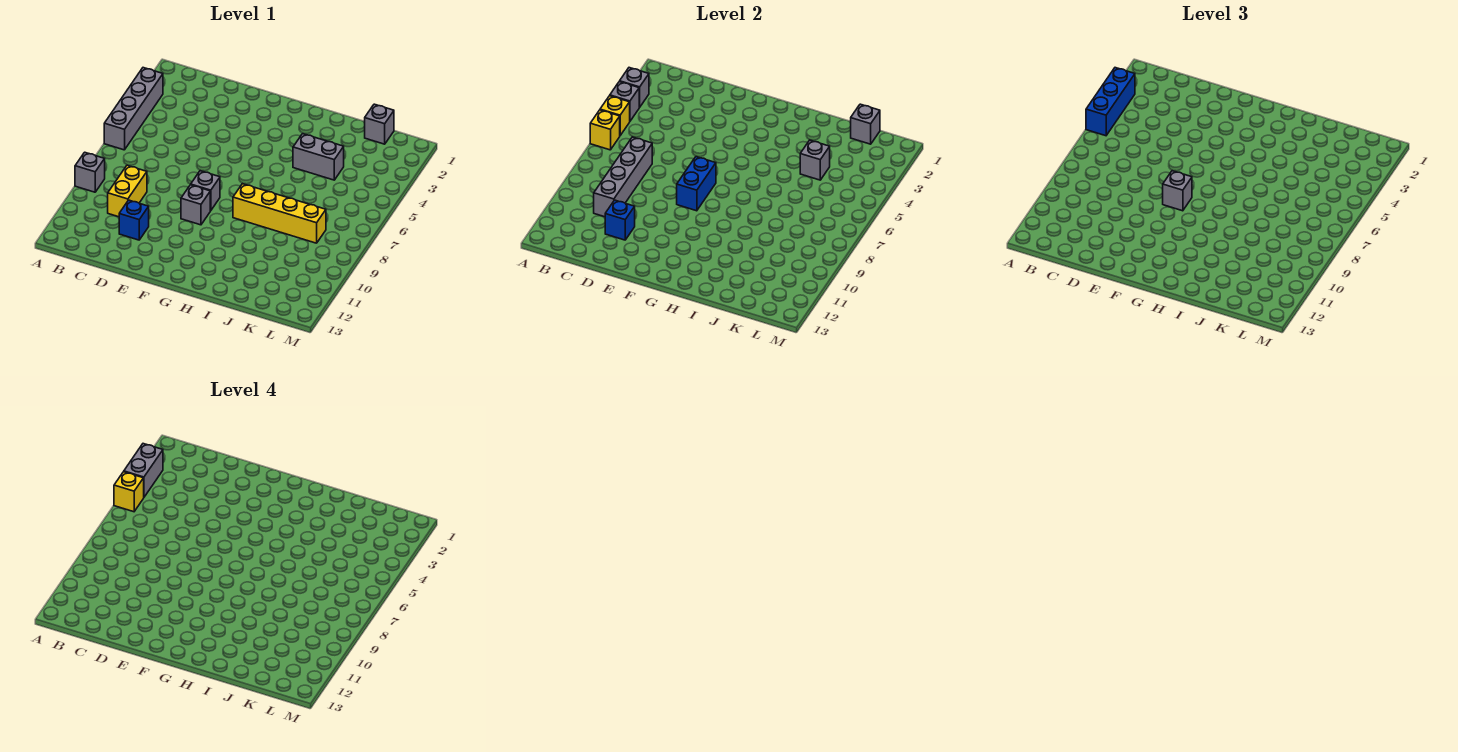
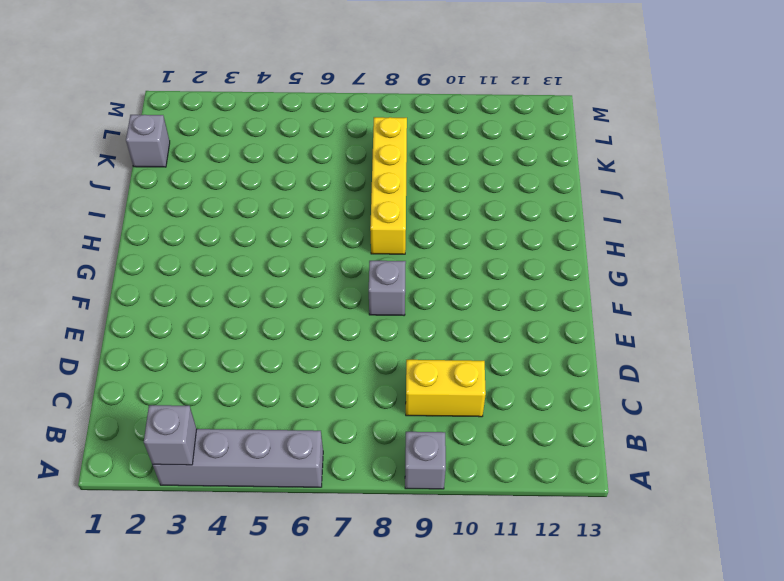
none -> blue 1x1 brick [119,200,149,240]
none -> grey 1x1 brick [181,185,210,225]
none -> grey 1x2 brick [293,134,344,180]

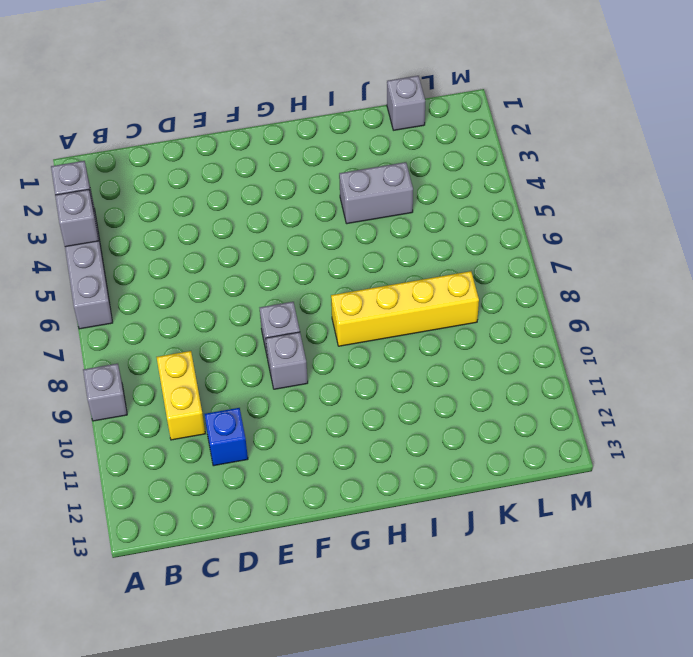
none -> yellow 1x1 brick [600,96,630,135]
none -> yellow 1x1 brick [590,110,620,150]
none -> grey 1x4 brick [594,137,652,217]

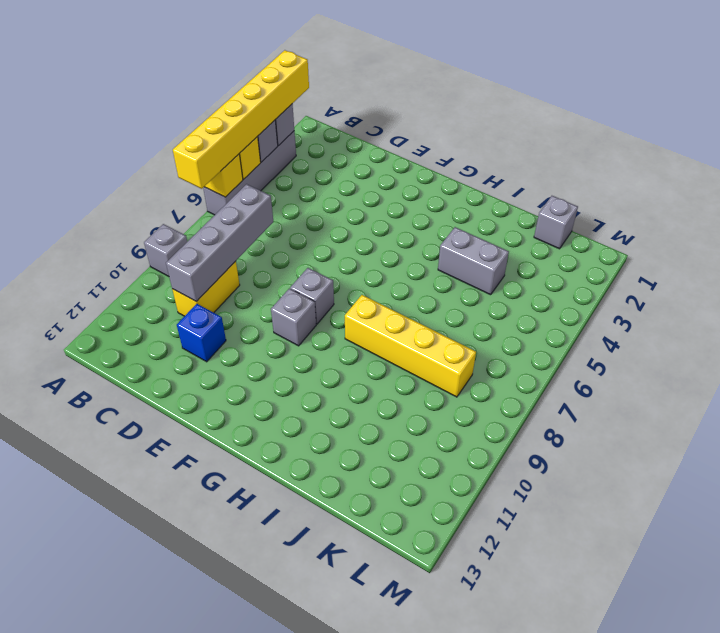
yellow 1x6 brick [173,50,309,189] -> blue 1x3 brick [1086,68,1135,136]
none -> blue 1x1 brick [605,200,635,240]
none -> blue 1x2 brick [677,157,716,211]
none -> grey 1x1 brick [800,140,830,180]

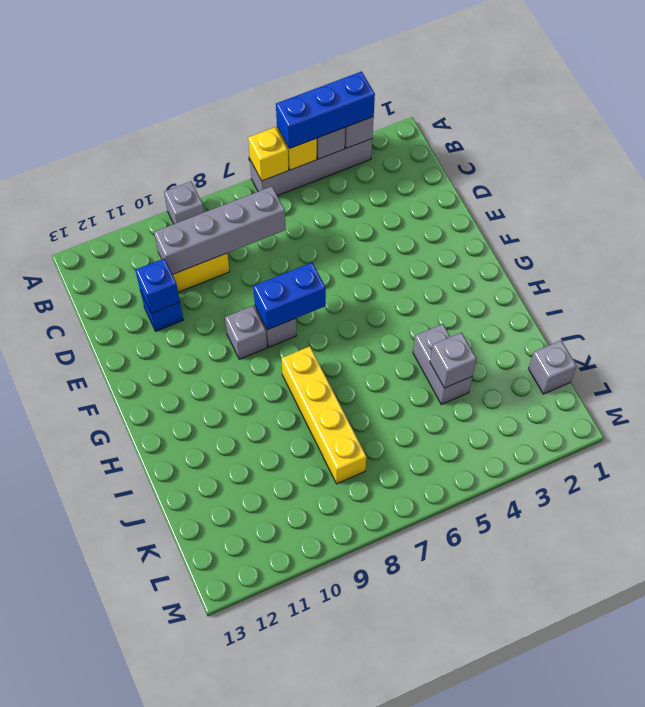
none -> grey 1x1 brick [851,104,880,144]
none -> grey 1x1 brick [1163,171,1192,211]
none -> grey 1x2 brick [124,444,163,497]

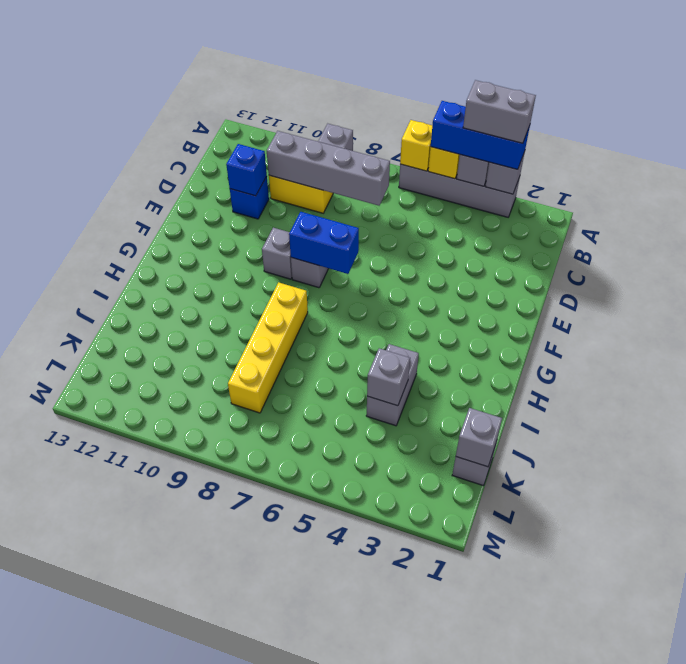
none -> grey 1x1 brick [1163,171,1192,211]
none -> yellow 1x1 brick [114,472,144,512]

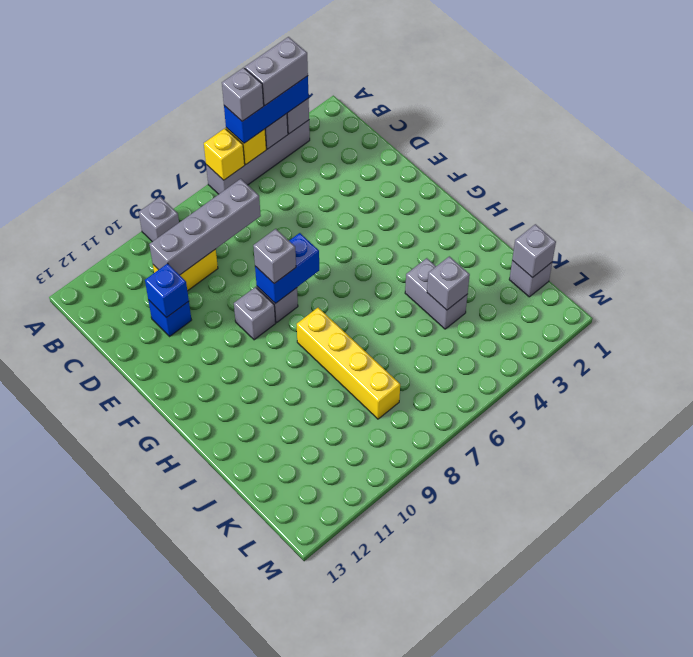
grey 1x1 brick [222,68,264,121] -> yellow 1x1 brick [114,472,144,512]

